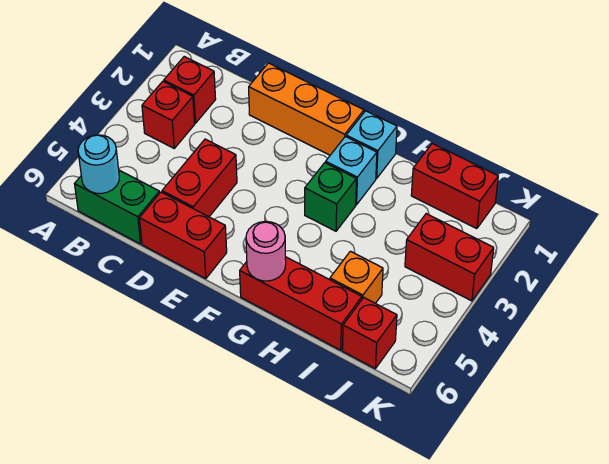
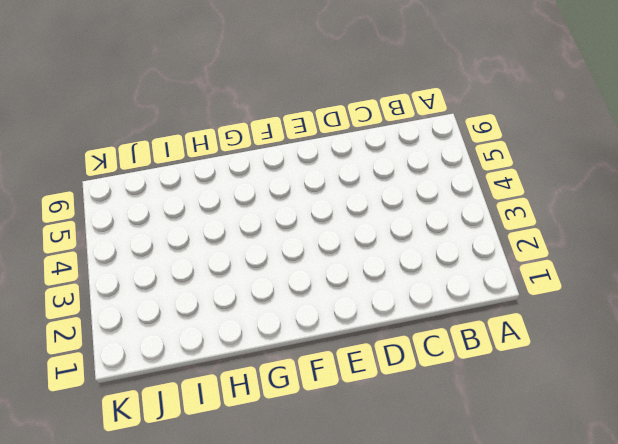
none -> red 1x1 brick [164,57,216,123]
none -> red 1x1 brick [142,81,195,148]
none -> green 1x2 brick [75,170,160,244]

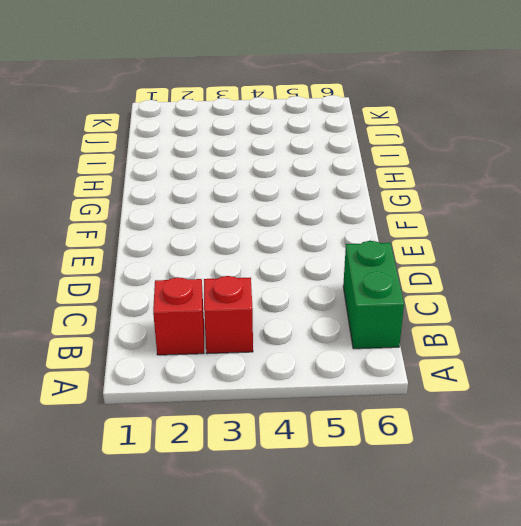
none -> orange 1x3 brick [249,63,364,155]
none -> red 1x2 brick [162,139,237,217]
none -> red 1x2 brick [140,192,227,279]

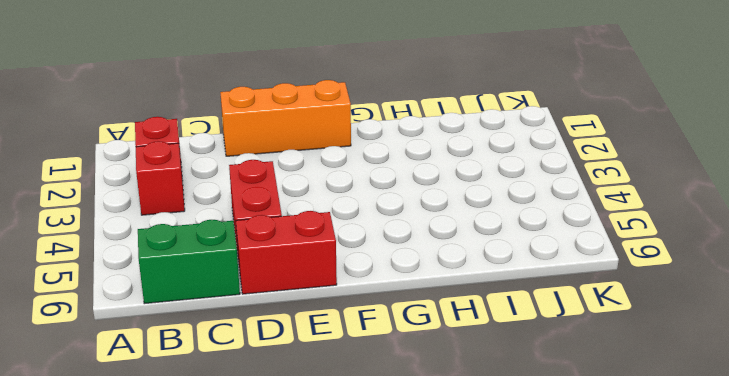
none -> cyan 1x1 brick [346,111,397,178]
none -> cyan 1x1 brick [326,137,377,205]
none -> green 1x1 brick [305,163,356,231]

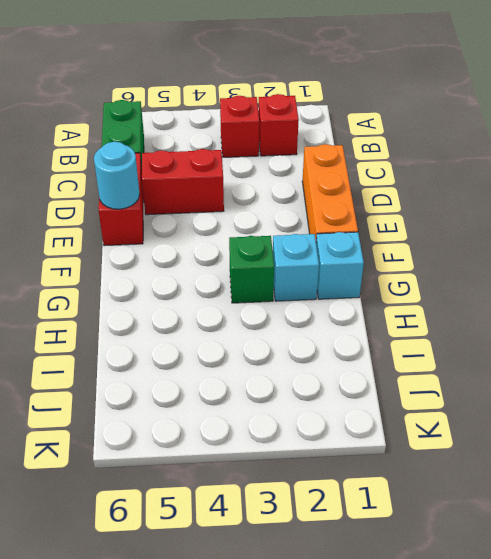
cyan 1x1 round brick [94,142,140,209] -> cyan 1x1 round brick moved to [78,135,119,194]
none -> red 1x3 brick [240,257,362,350]
none -> red 1x2 brick [411,143,498,229]
none -> orange 1x1 brick [330,251,383,303]

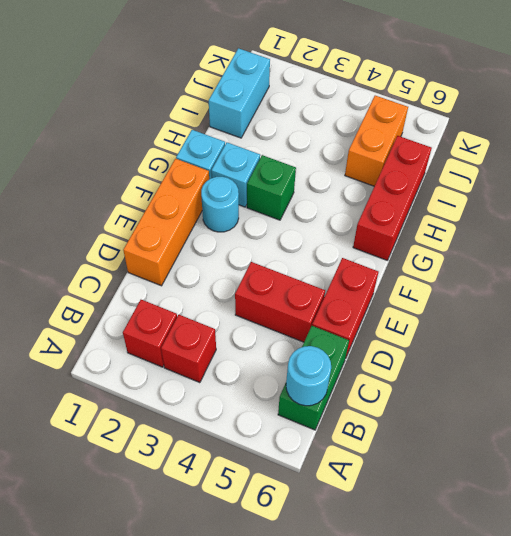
cyan 1x1 round brick [201,177,239,232] -> none
cyan 1x2 brick [209,48,270,138] -> red 1x2 brick [411,143,498,229]
orange 1x2 brick [345,96,408,186] -> orange 1x1 brick [330,251,383,303]
none -> red 1x2 brick [405,214,494,301]
none -> red 1x1 brick [342,298,397,368]
none -> pink 1x1 round brick [246,221,286,281]

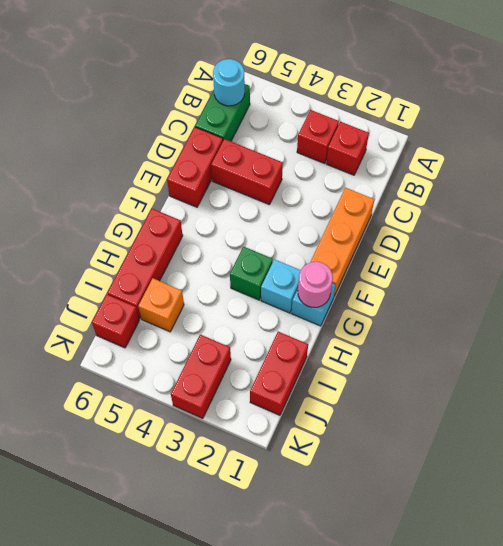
pink 1x1 round brick [298,262,333,307] -> pink 1x1 round brick moved to [246,221,286,281]

